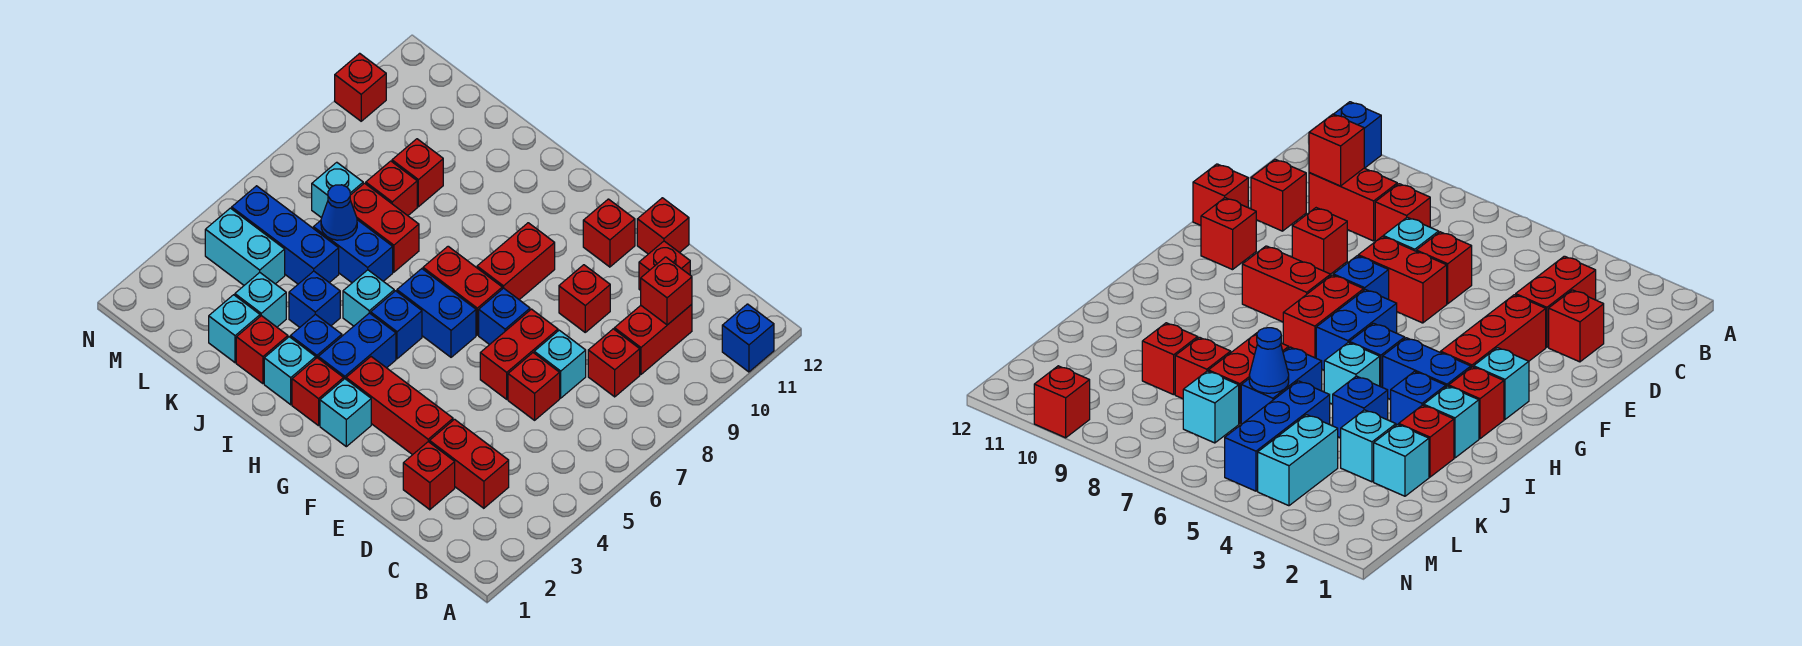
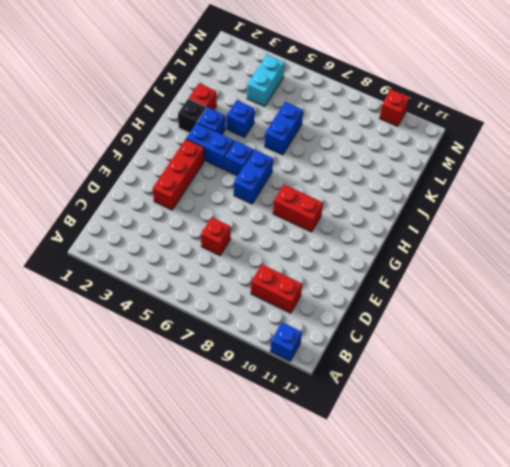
black 1x1 brick [178,99,206,133] -> cyan 1x1 brick [264,337,316,405]
none -> red 1x2 brick [430,419,509,508]
none -> red 1x1 brick [588,329,640,397]
none -> red 1x1 brick [403,442,455,510]
none -> cyan 1x1 brick [534,330,586,398]

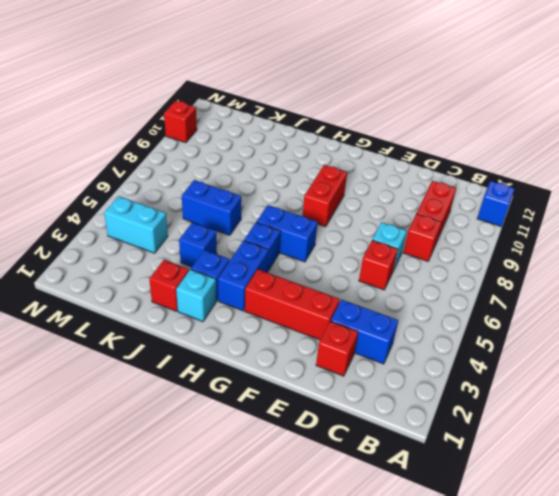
blue 1x2 brick [331,300,398,364] -> red 1x2 brick [430,419,509,508]
none -> red 1x1 brick [639,241,690,290]
none -> red 1x2 brick [480,309,558,399]
none -> red 1x1 brick [559,265,610,332]
none -> red 1x1 brick [637,198,689,254]

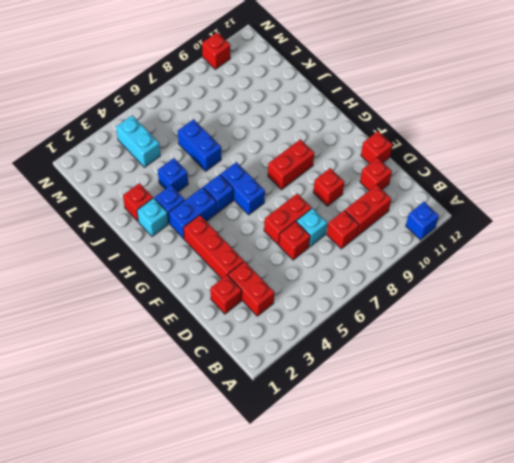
none -> blue 1x1 brick [479,288,530,345]
none -> red 1x1 brick [583,199,635,267]
none -> cyan 1x1 brick [320,379,371,447]
none -> red 1x2 brick [423,246,502,335]

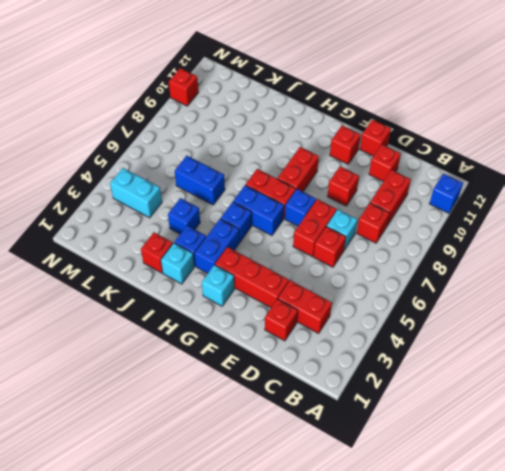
none -> red 1x1 brick [292,358,344,426]
none -> cyan 1x1 brick [343,270,394,326]
none -> red 1x2 brick [350,183,419,272]
none -> cyan 1x1 brick [209,295,260,363]

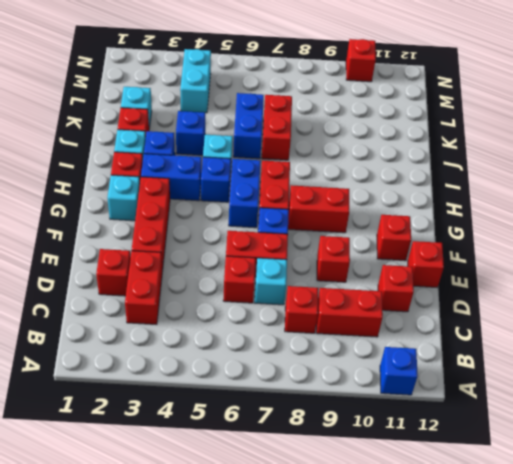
none -> cyan 1x1 brick [235,273,286,327]
none -> blue 1x3 brick [232,186,339,284]
none -> red 1x1 brick [366,161,417,216]
none -> red 1x1 brick [392,139,443,207]

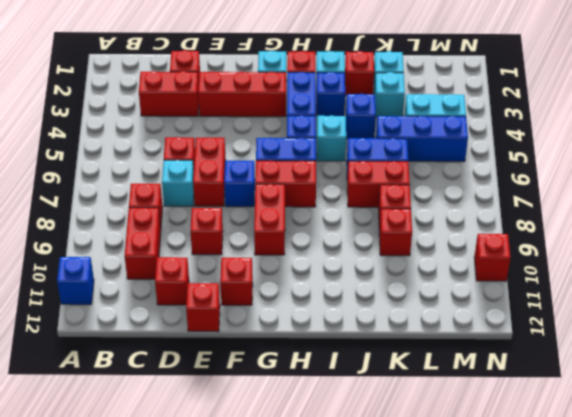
none -> cyan 1x1 brick [312,162,363,218]
none -> red 1x1 brick [641,257,692,325]
none -> blue 1x1 cone [321,185,357,240]

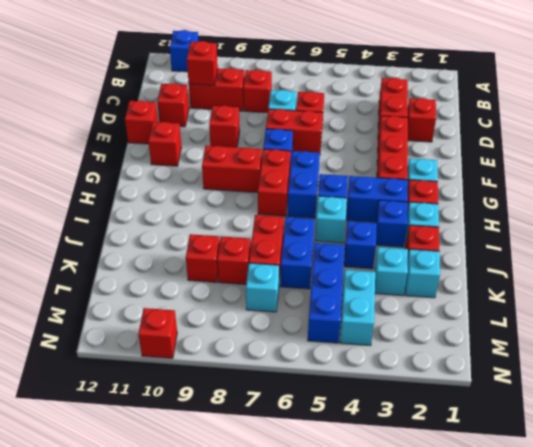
none -> blue 1x1 cone [321,185,357,240]

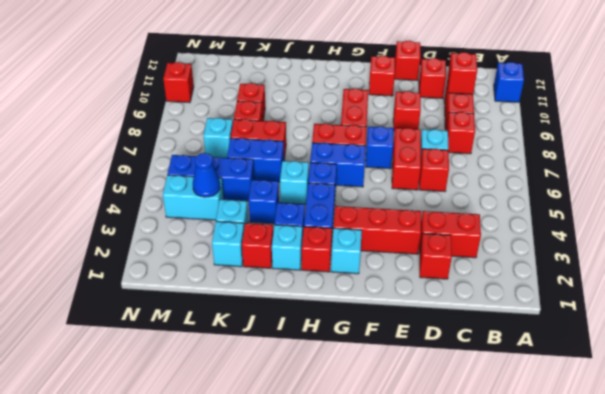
blue 1x1 cone [193,153,220,197] -> blue 1x1 cone moved to [321,185,357,240]

